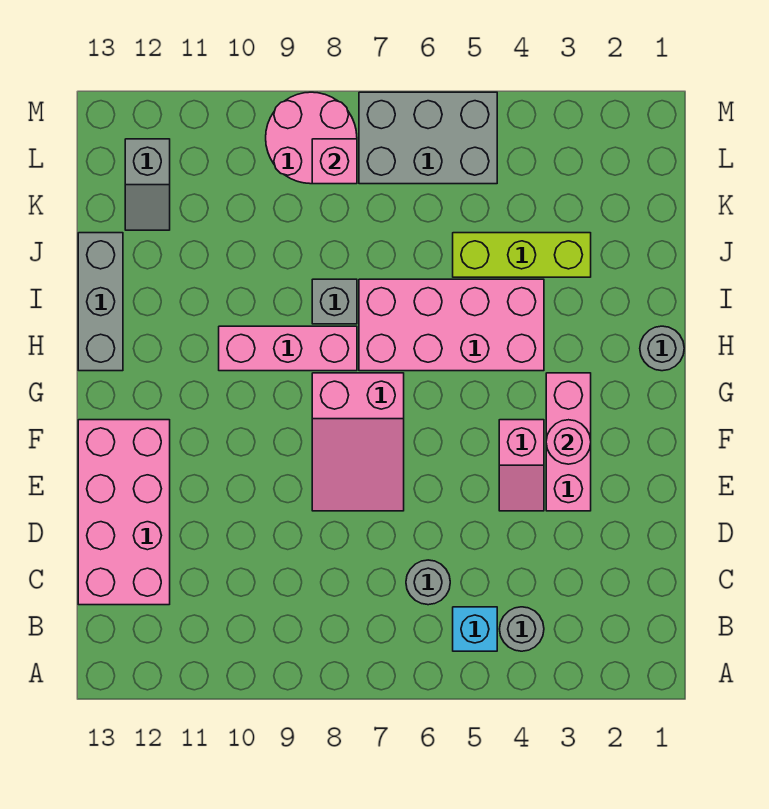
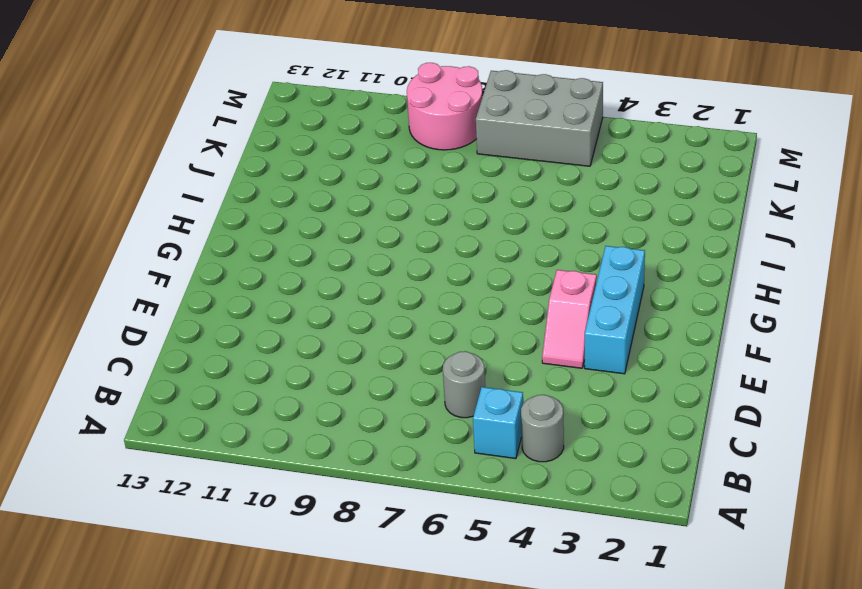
cyan 1x3 brick [585,246,645,374] -> pink 1x3 brick [546,373,591,511]
none -> pink 2x4 brick [78,420,170,605]
none -> pink 2x3 slope [312,373,404,511]
none -> grey 1x1 round brick [640,326,684,371]

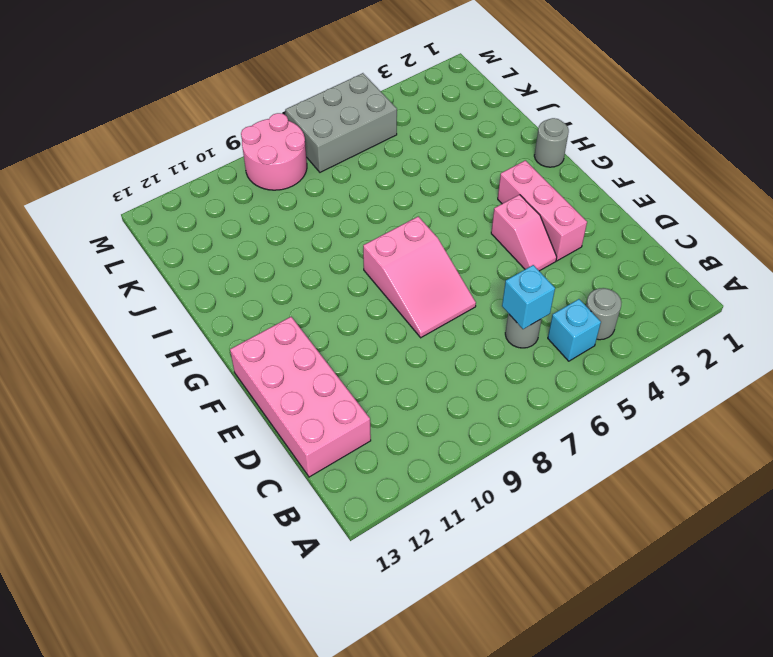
cyan 1x1 brick [502,265,555,329] -> none
none -> pink 2x4 brick [359,279,544,371]
none -> pink 1x3 brick [219,326,357,371]
none -> grey 1x3 brick [78,233,123,371]

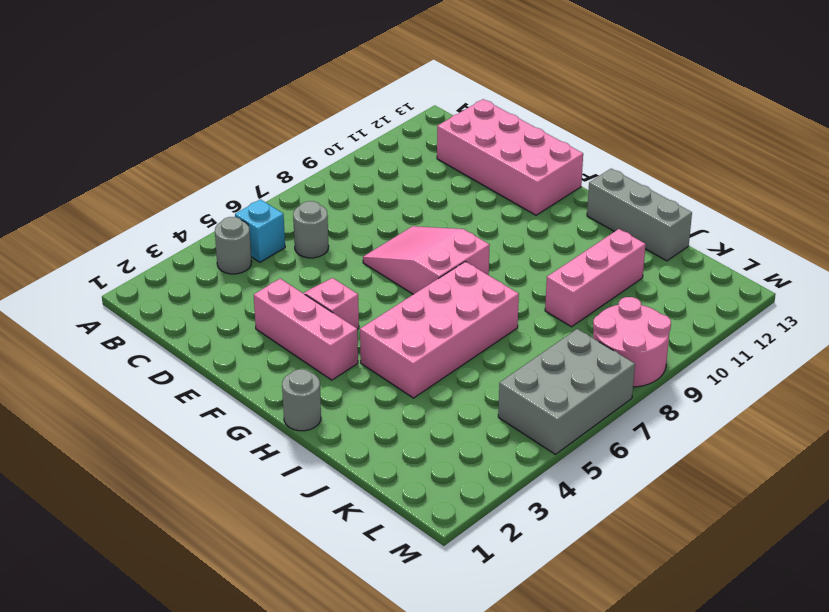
pink 1x3 brick [545,229,646,327] -> pink 1x3 brick moved to [219,326,357,371]
none -> grey 1x1 brick [312,279,357,324]
none -> lime 1x3 brick [453,233,591,277]
none -> grey 1x2 slope [125,139,170,230]

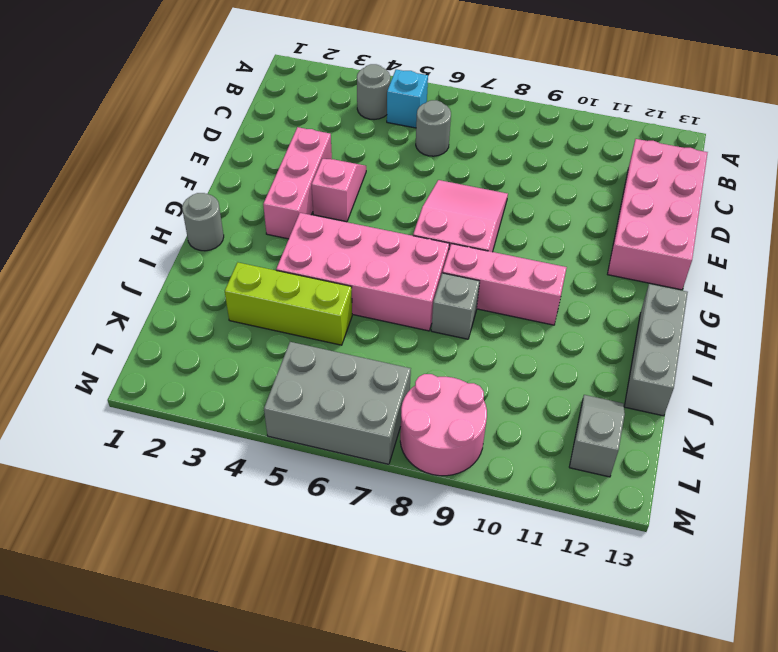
none -> pink 1x1 round brick [546,420,591,464]
none -> pink 1x1 brick [312,139,357,184]

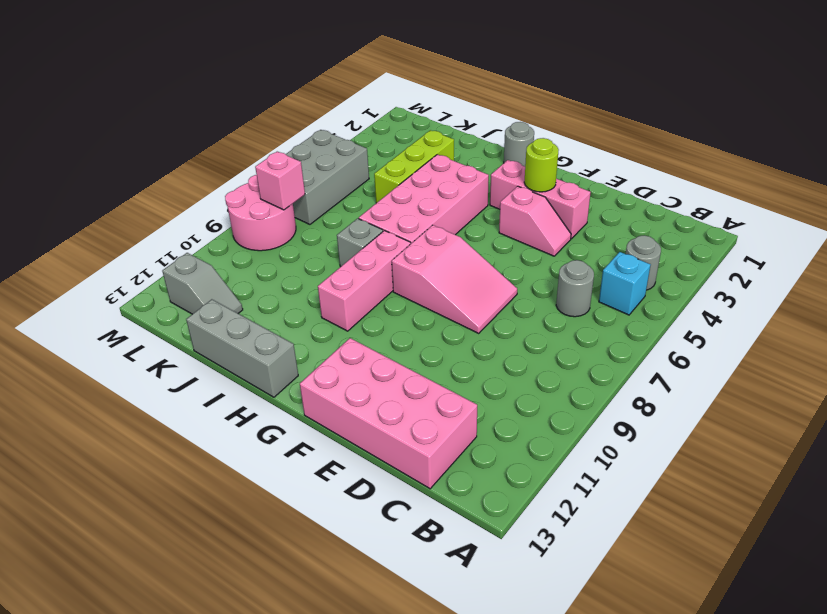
lime 1x1 round brick [524,138,559,192] -> pink 1x1 round brick [546,420,591,464]

